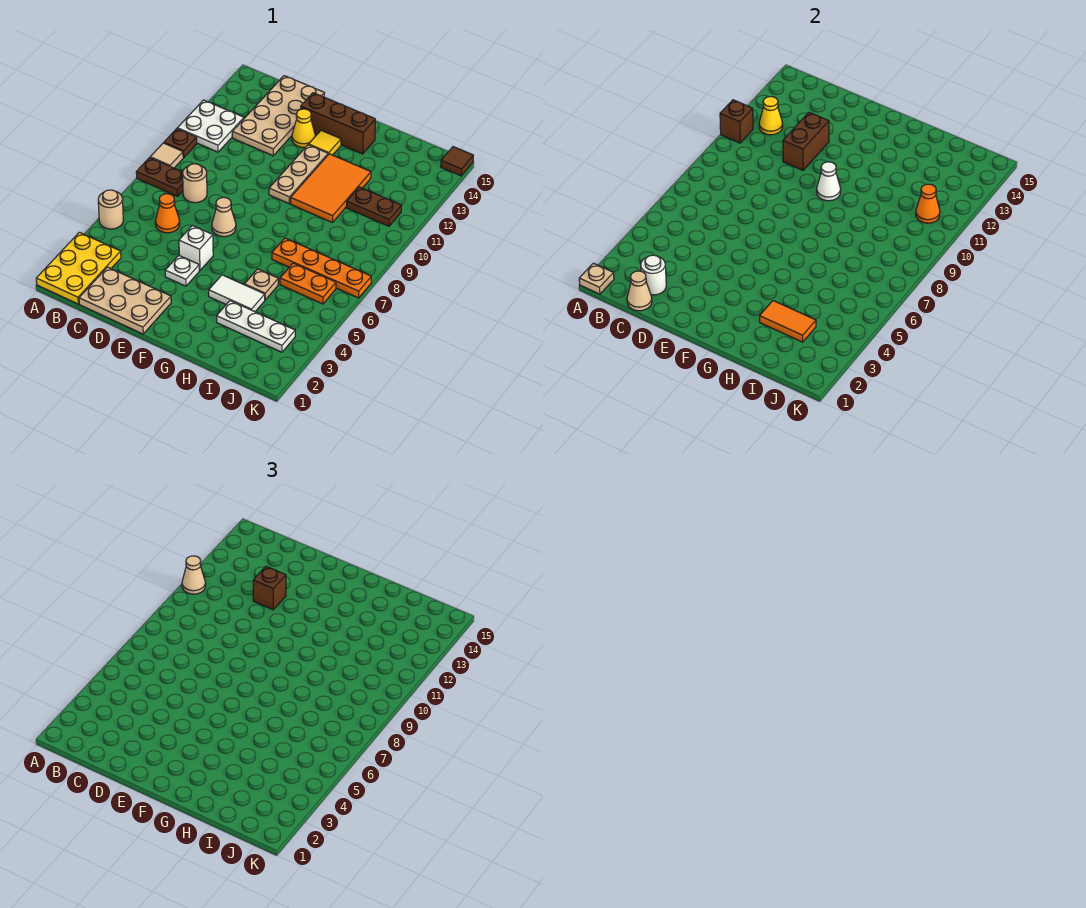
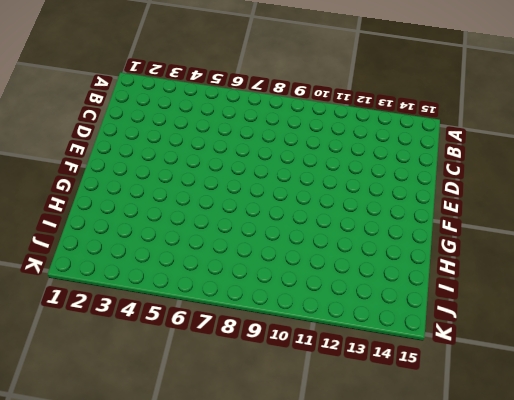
none -> yellow 2x3 plate [36,232,121,304]
none -> tan 1x1 round brick [98,190,123,229]
none -> brown 1x2 plate [136,158,183,196]
none -> tan 1x1 tile [150,143,183,168]

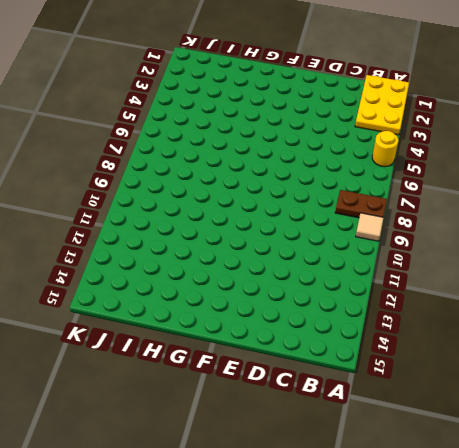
yellow 1x1 round brick [372,131,398,167] -> tan 1x1 round brick [98,190,123,229]
none -> brown 1x1 plate [164,129,197,158]
none -> white 2x2 plate [177,100,244,152]
none -> tan 2x3 plate [79,267,171,334]
none -> orange 1x1 cone [155,194,180,233]

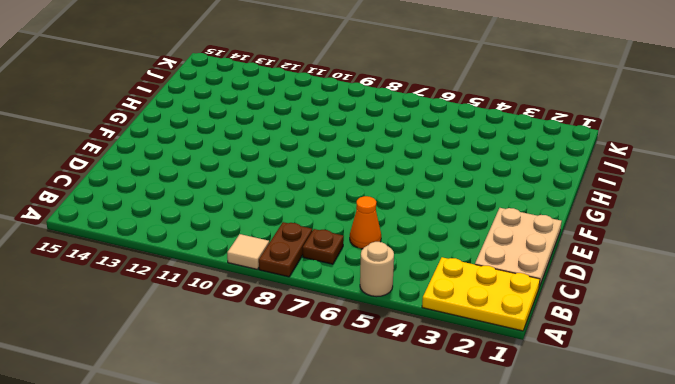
brown 1x1 plate [303,229,344,264] -> brown 1x1 plate moved to [164,129,197,158]
none -> white 2x2 plate [177,100,244,152]
none -> tan 1x1 round brick [183,164,207,203]
none -> tan 2x4 plate [232,76,324,156]
none -> white 1x1 plate [165,256,199,286]

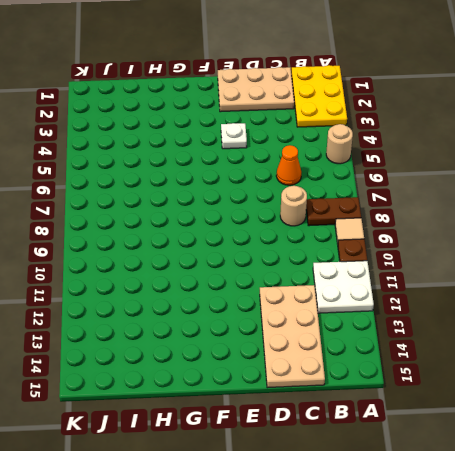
none -> white 1x1 brick [179,226,213,271]
none -> tan 1x1 cone [212,197,236,237]
none -> yellow 1x1 cone [292,109,315,147]
none -> brown 1x3 brick [301,93,375,154]

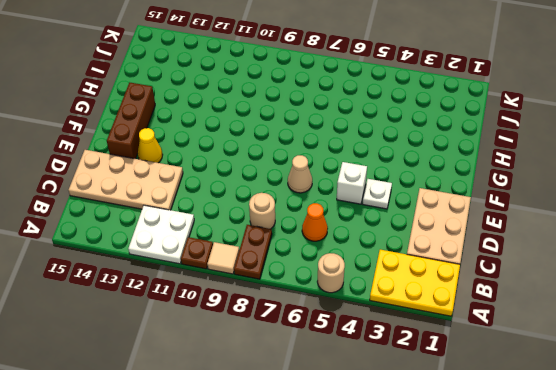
none -> tan 1x3 plate [269,145,328,204]
none -> yellow 1x1 tile [309,130,341,155]
none -> white 1x2 tile [209,275,265,312]
none -> orange 2x3 tile [291,154,371,223]

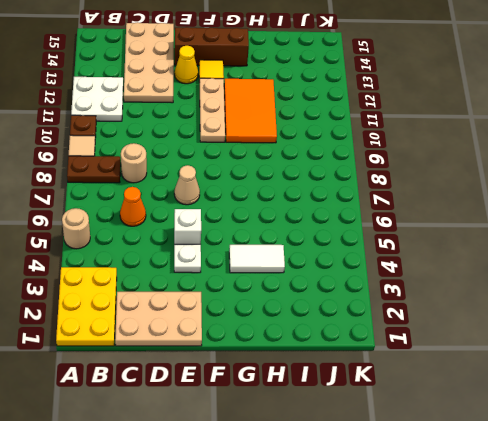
none -> white 1x3 plate [217,301,295,352]
none -> tan 1x1 plate [244,269,278,300]
none -> orange 1x4 plate [272,238,371,298]
none -> orange 1x2 plate [280,263,336,304]

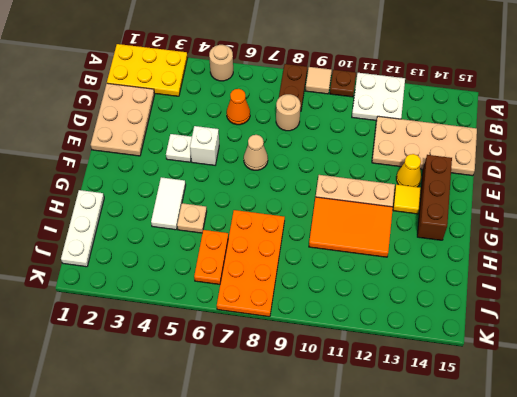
white 1x3 plate [61,190,104,267] -> white 1x3 plate moved to [217,301,295,352]
orange 2x4 plate [217,210,285,317] -> orange 1x4 plate [272,238,371,298]
none -> brown 1x2 plate [347,187,402,226]
none -> brown 1x1 tile [441,147,473,176]
none -> tan 1x1 plate [579,263,614,294]
none -> brown 1x1 brick [720,100,753,143]

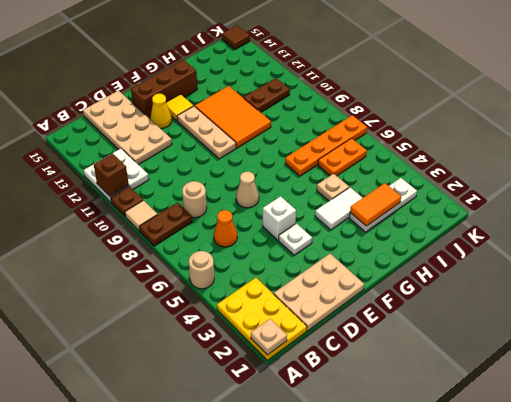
none -> yellow 1x1 cone [759,97,783,135]
none -> tan 1x1 cone [627,271,652,311]
none -> white 1x1 round brick [641,255,666,295]
none -> brown 1x2 brick [783,112,829,170]

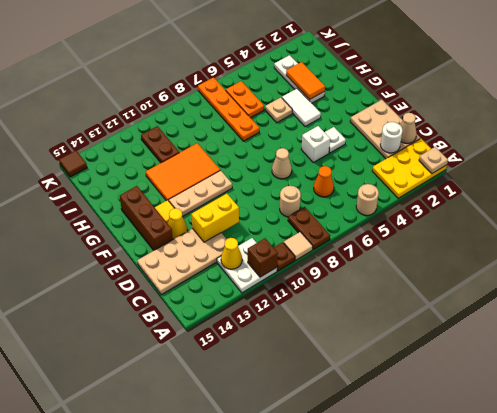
yellow 1x2 brick [192,194,239,242] -> brown 1x2 brick [783,112,829,170]
none -> white 1x1 cone [817,162,841,201]
none -> orange 1x1 cone [916,184,940,223]
none -> tan 1x1 cone [182,556,206,594]
none -> brown 1x1 brick [253,566,286,610]

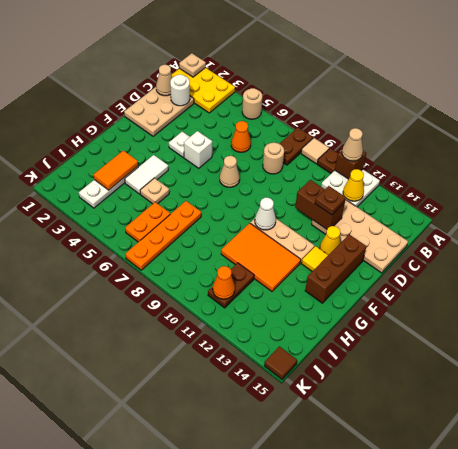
brown 1x1 plate [315,186,346,215] -> brown 1x1 brick [253,566,286,610]

